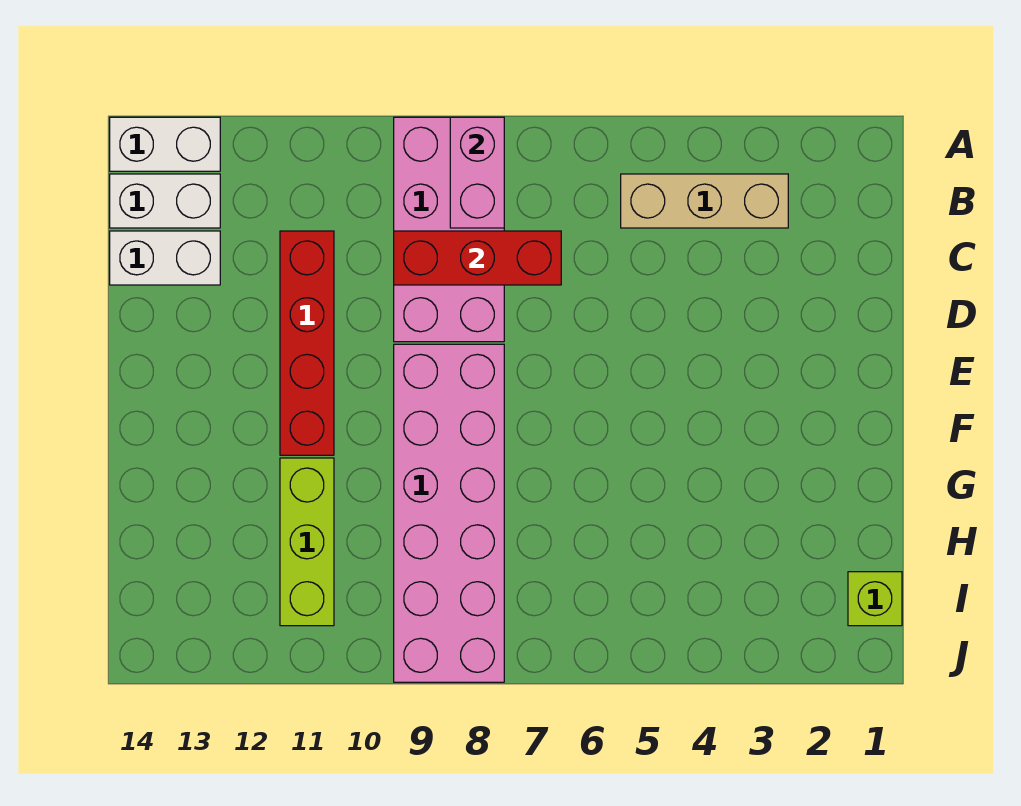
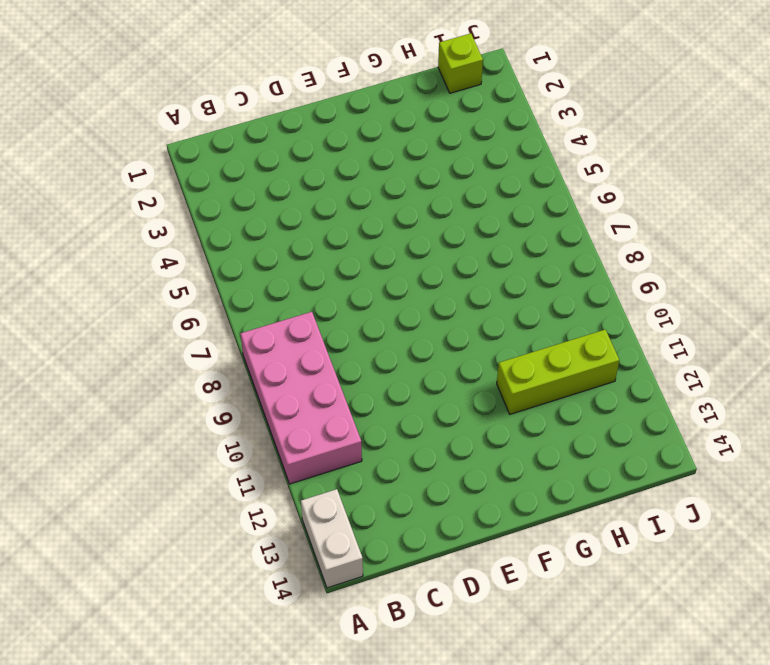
pink 2x4 brick [241,312,362,484] -> pink 2x4 brick turned to [394,117,504,342]
none -> tan 1x3 brick [621,174,788,228]
none -> white 1x2 brick [110,174,220,228]

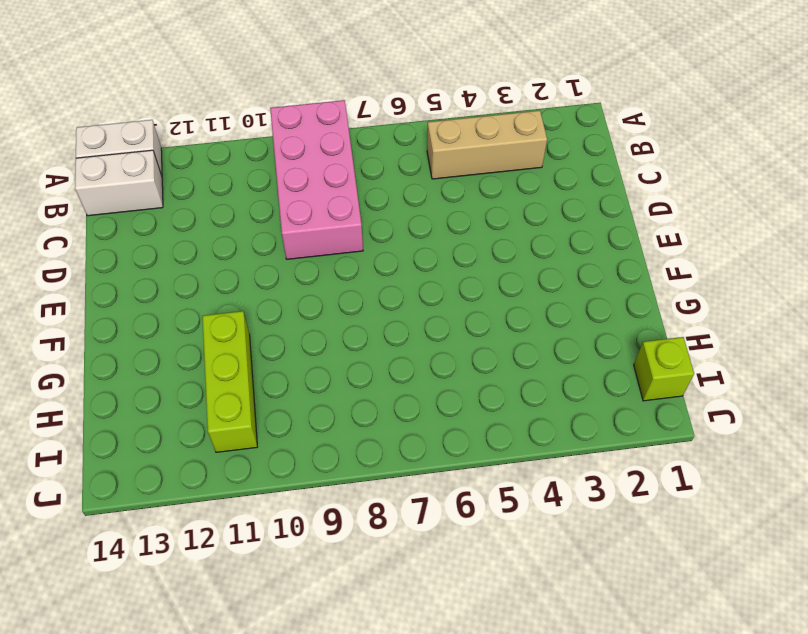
none -> red 1x4 brick [280,231,334,455]
none -> white 1x2 brick [110,231,220,285]

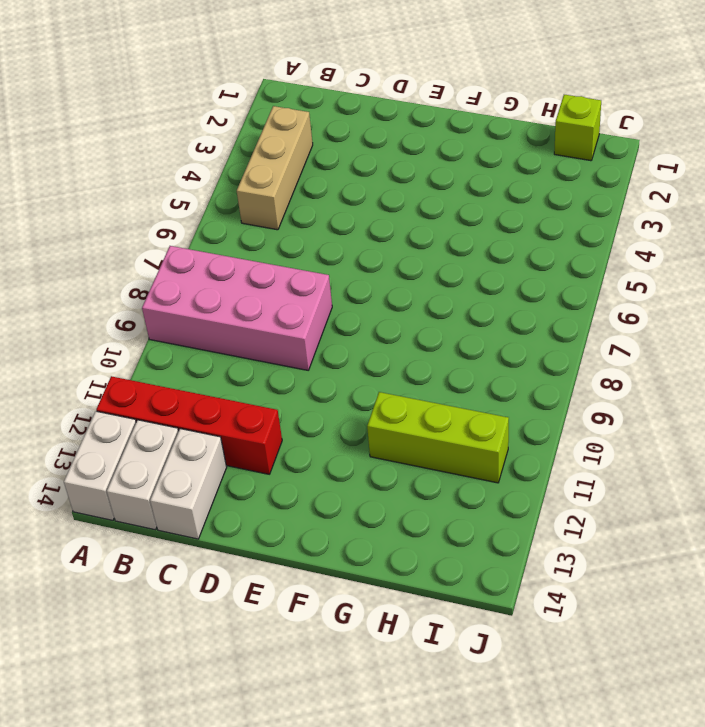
red 1x4 brick [96,376,282,474] -> red 1x4 brick moved to [280,231,334,455]
none -> pink 2x6 brick [394,344,504,682]
none -> pink 1x2 brick [450,117,504,228]

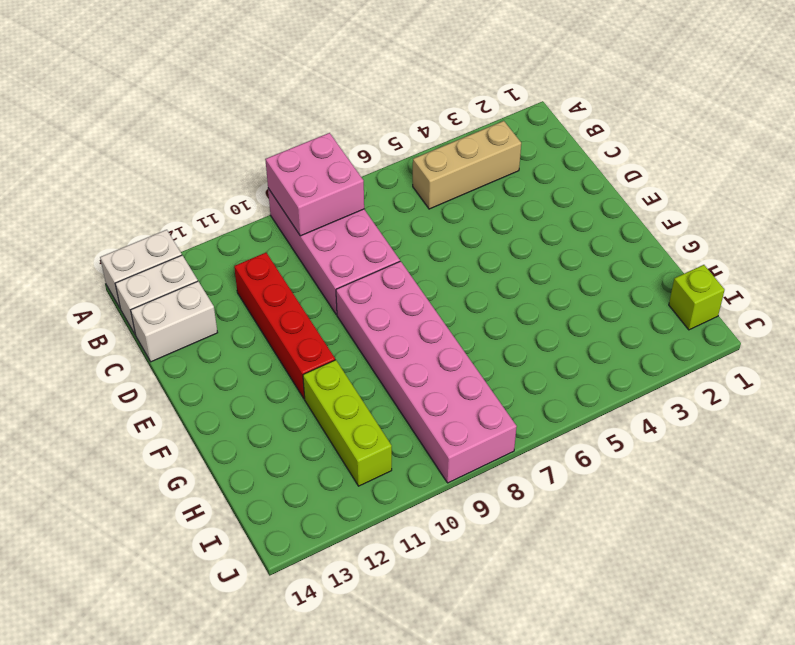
pink 2x2 brick [265,133,364,236] -> pink 1x2 brick [450,117,504,228]
none -> red 1x3 brick [394,231,561,285]

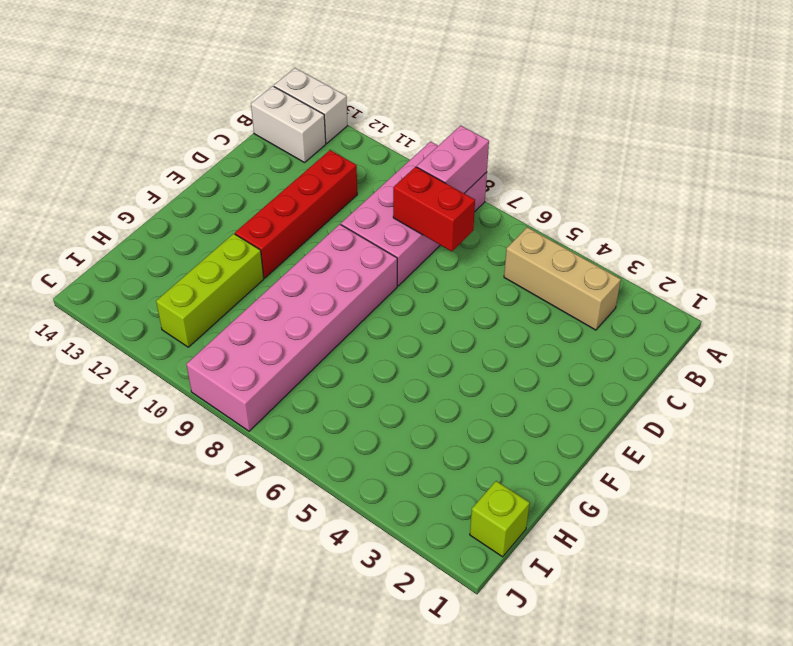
red 1x2 brick [393,167,475,251] -> red 1x3 brick [394,231,561,285]
none -> white 1x2 brick [110,231,220,285]

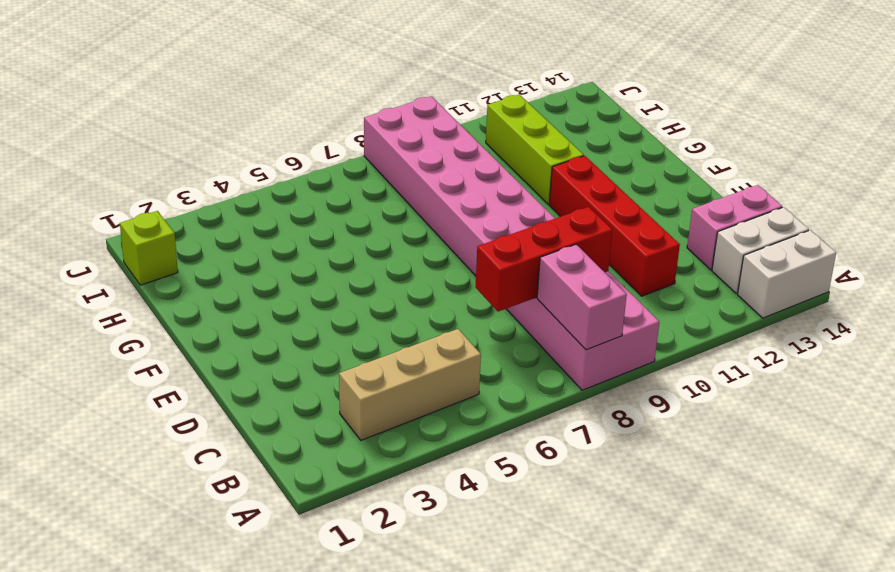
pink 1x2 brick [687,185,782,270] -> white 1x2 brick [110,231,220,285]

